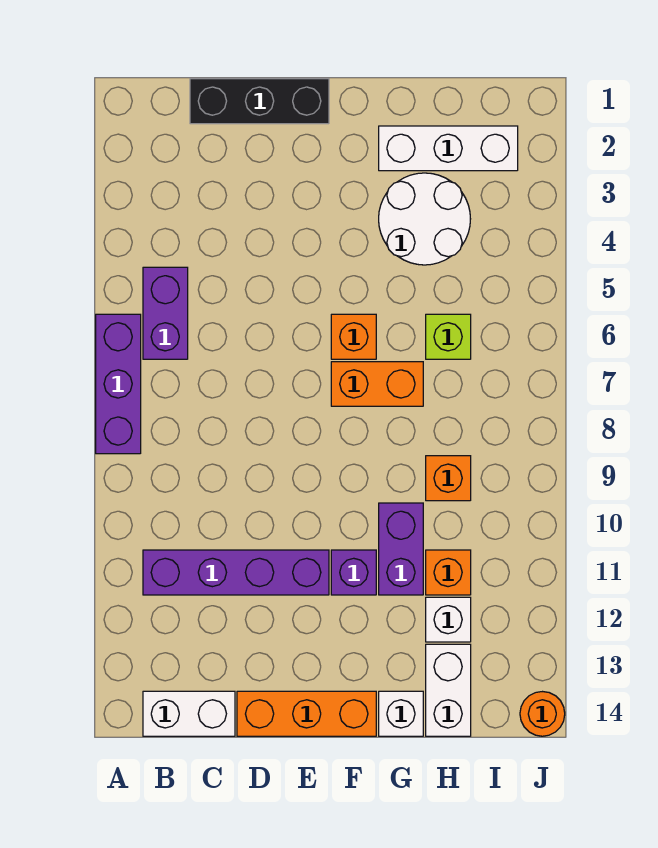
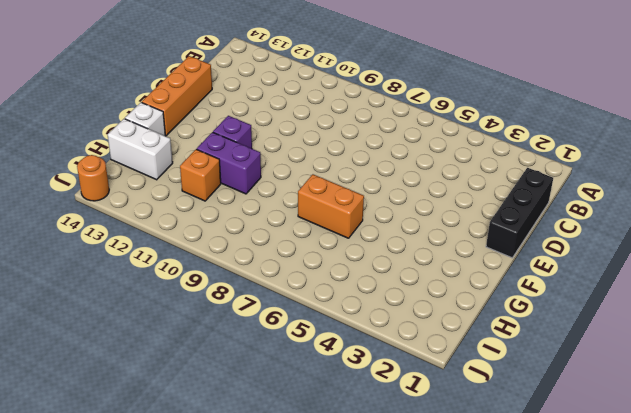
orange 1x2 brick [298,174,364,238] -> orange 1x2 brick turned to [331,362,423,406]
none -> purple 1x3 brick [96,314,141,454]
none -> purple 1x2 brick [143,267,188,359]
none -> purple 1x4 brick [143,550,329,595]

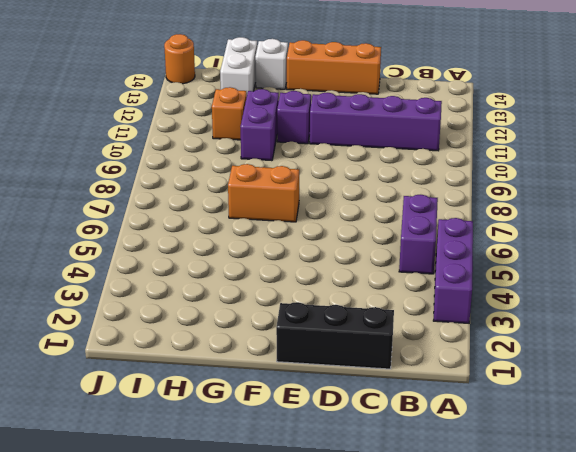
purple 1x3 brick [433,218,473,323] -> purple 1x3 brick moved to [96,314,141,454]
none -> white 1x2 brick [143,691,235,736]
none -> orange 1x1 brick [331,314,376,359]
none -> white 1x3 brick [379,126,518,171]

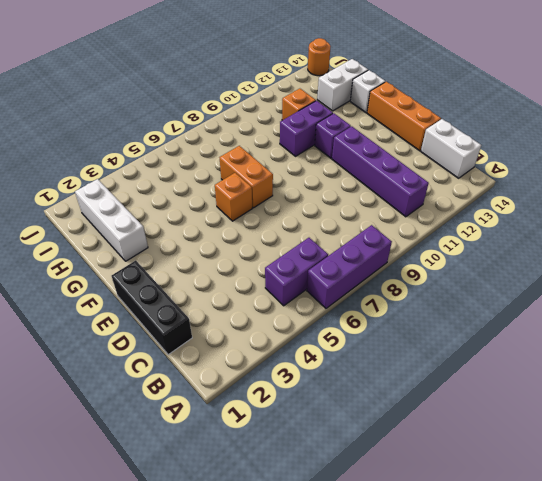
none -> white 2x2 round brick [379,173,470,265]
none -> lime 1x1 brick [426,314,471,359]
none -> orange 1x1 brick [426,456,471,501]

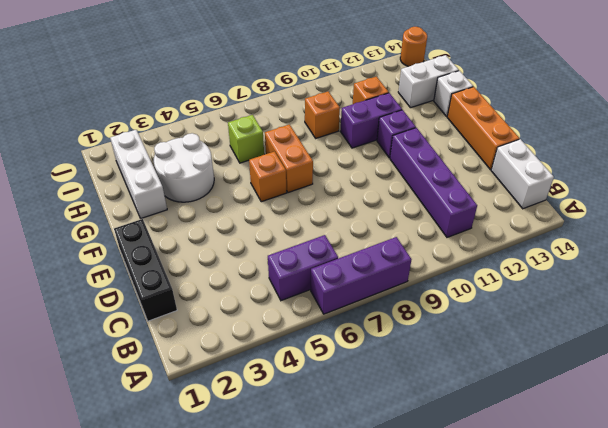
none -> white 1x1 brick [426,597,471,642]

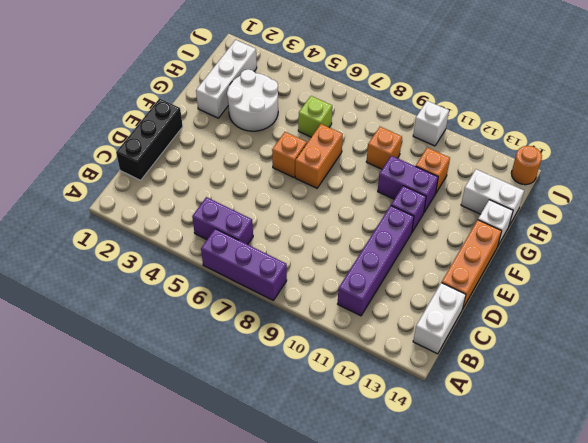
white 1x1 brick [413,101,449,146] -> white 1x1 brick moved to [426,597,471,642]

